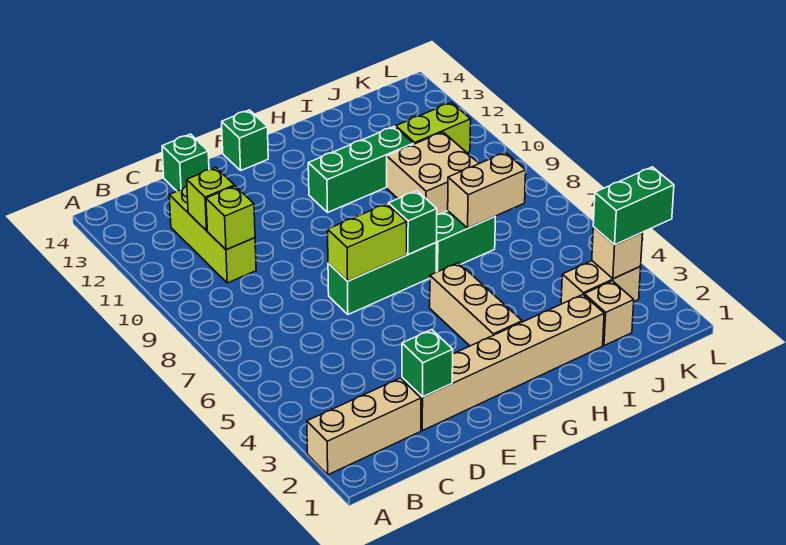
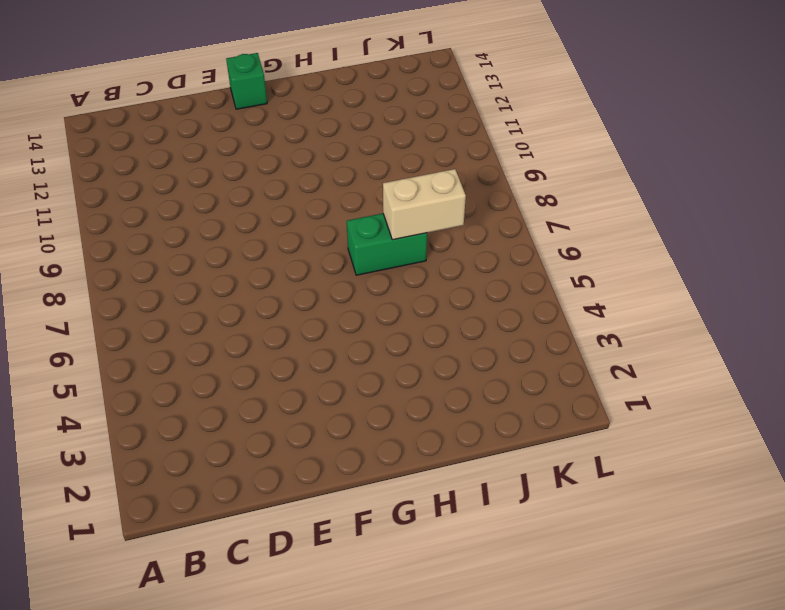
none -> tan 1x3 brick [307,378,421,475]
none -> lime 1x3 brick [169,186,256,283]
none -> tan 1x6 brick [402,295,604,431]

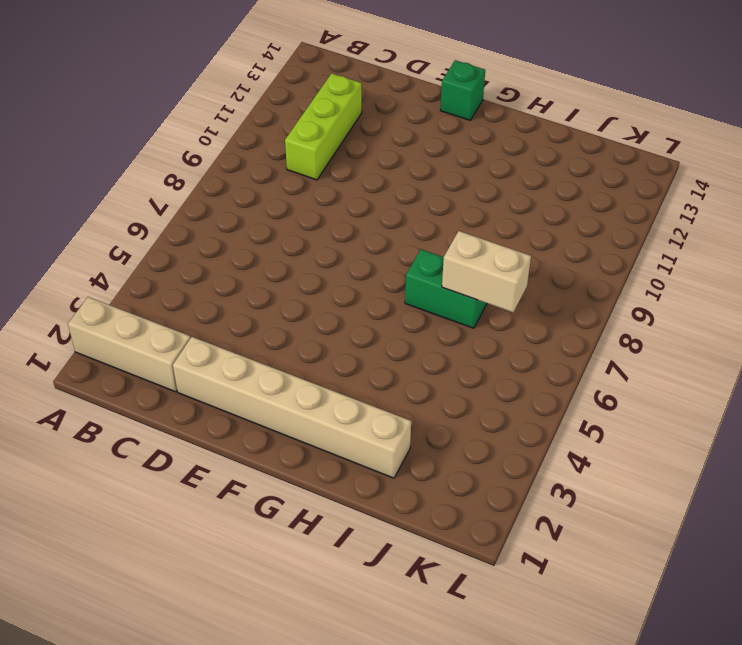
none -> green 1x1 brick [162,134,209,191]
none -> green 1x3 brick [328,243,437,315]
none -> tan 1x3 brick [430,263,522,346]

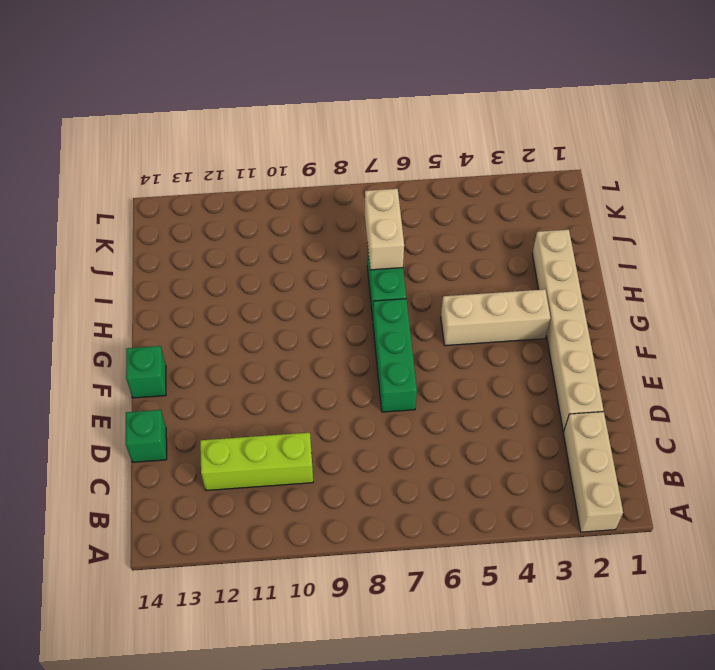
none -> green 1x3 brick [308,126,413,212]
none -> tan 2x2 brick [387,132,479,215]
none -> tan 1x1 brick [584,281,634,346]

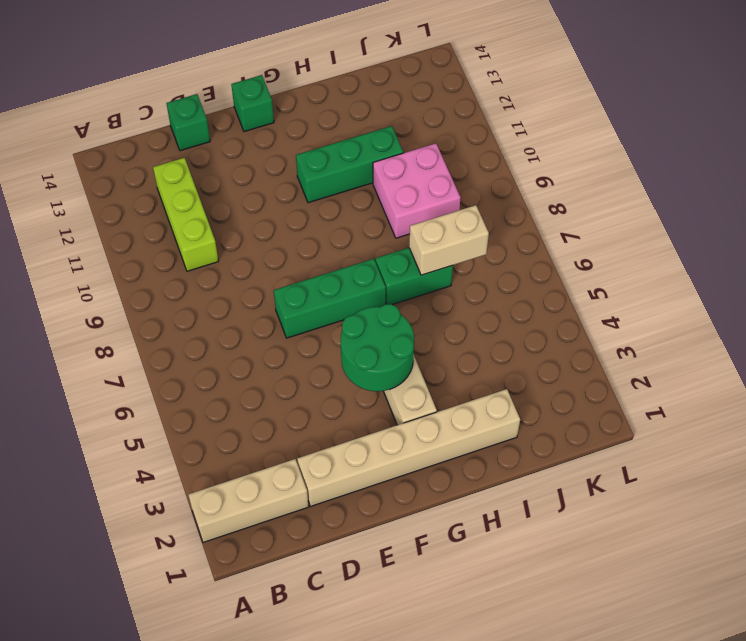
green 2x2 round brick [341,304,414,391] -> none
pink 2x2 brick [373,143,461,238] -> tan 2x2 brick [387,132,479,215]
none -> tan 1x1 brick [584,281,634,346]
none -> tan 1x2 brick [561,261,641,304]
none -> lime 1x2 brick [396,102,471,153]

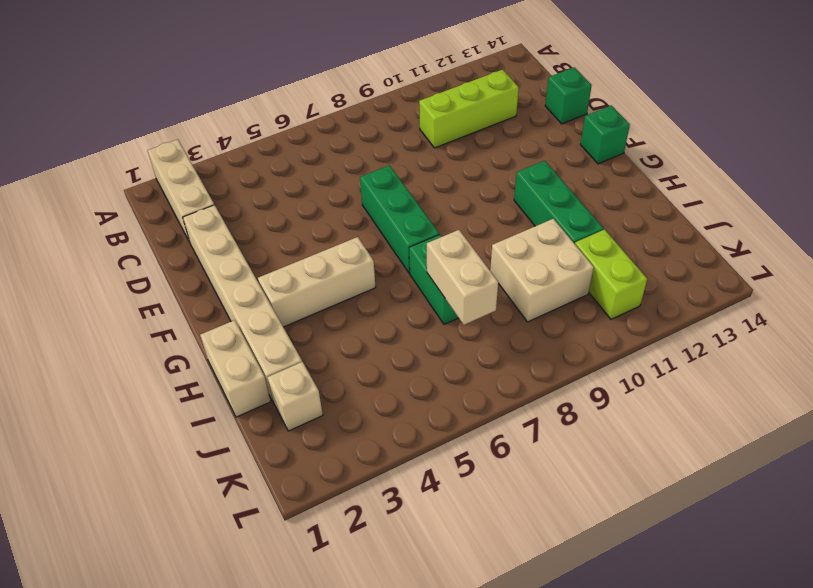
tan 1x2 brick [200,320,271,417] -> tan 1x2 brick moved to [561,261,641,304]
none -> lime 1x1 brick [206,186,255,250]
none -> lime 1x1 brick [187,167,234,231]
none -> green 1x1 brick [402,330,453,397]

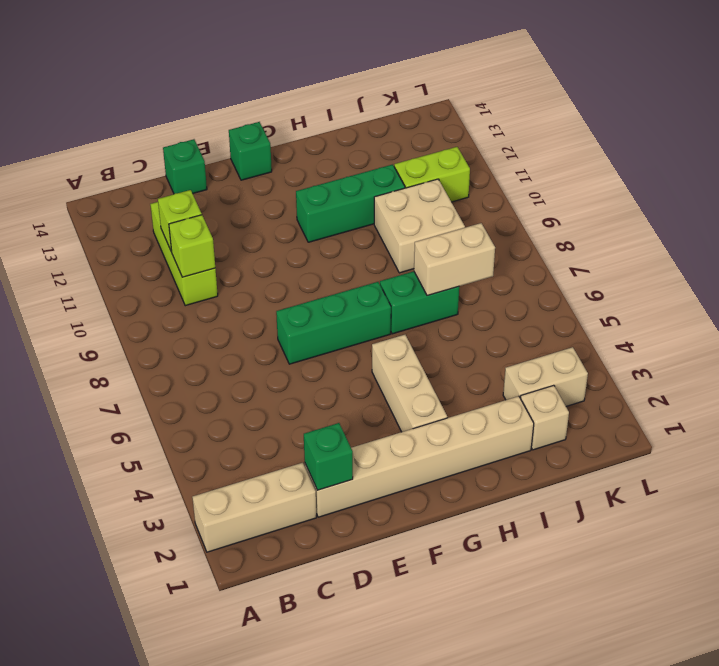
none -> lime 1x2 brick [328,204,407,281]
none -> green 1x1 brick [388,191,437,255]
none -> tan 1x1 brick [592,227,643,279]

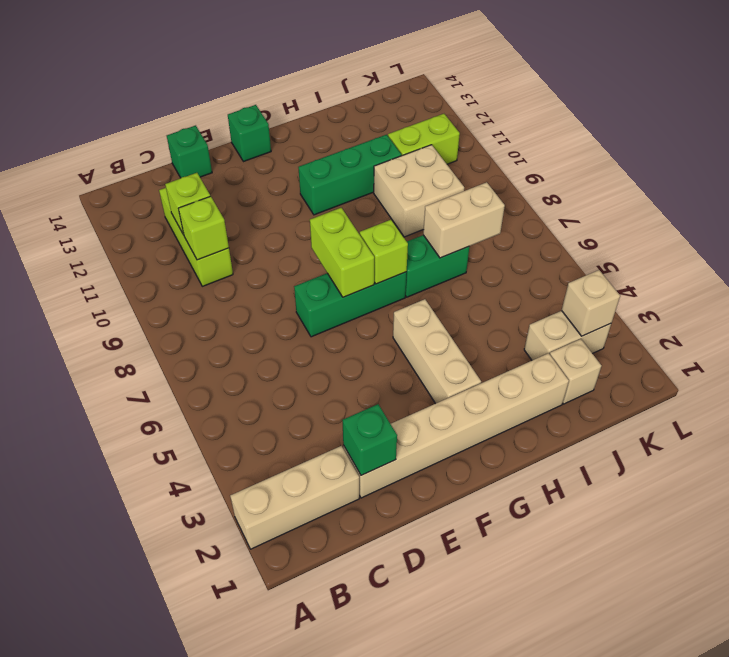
lime 1x2 brick [310,208,374,297] -> lime 1x2 brick turned to [328,204,407,281]
lime 1x1 brick [360,220,408,284] -> green 1x1 brick [388,191,437,255]
none -> green 1x2 brick [593,167,674,245]

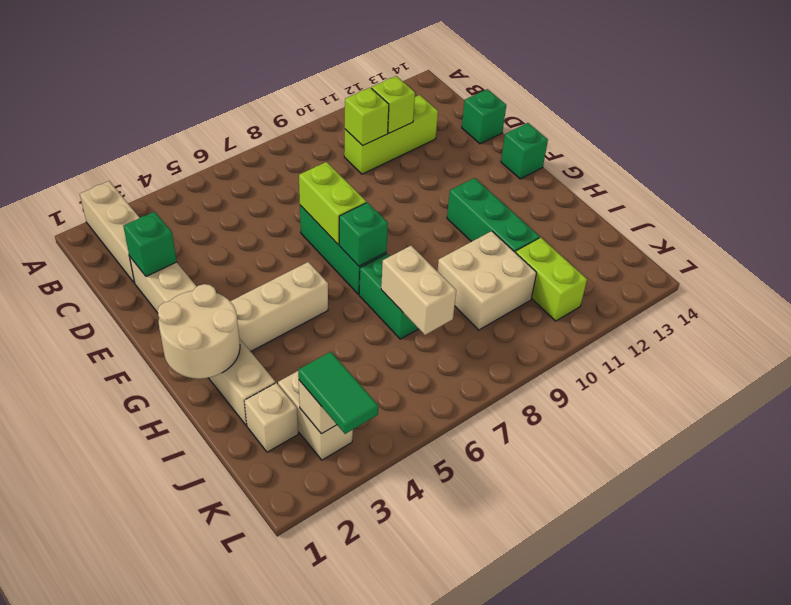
tan 2x2 round brick [158,284,240,379] -> none
green 1x2 tile [298,352,378,434] -> green 1x2 brick [593,167,674,245]

